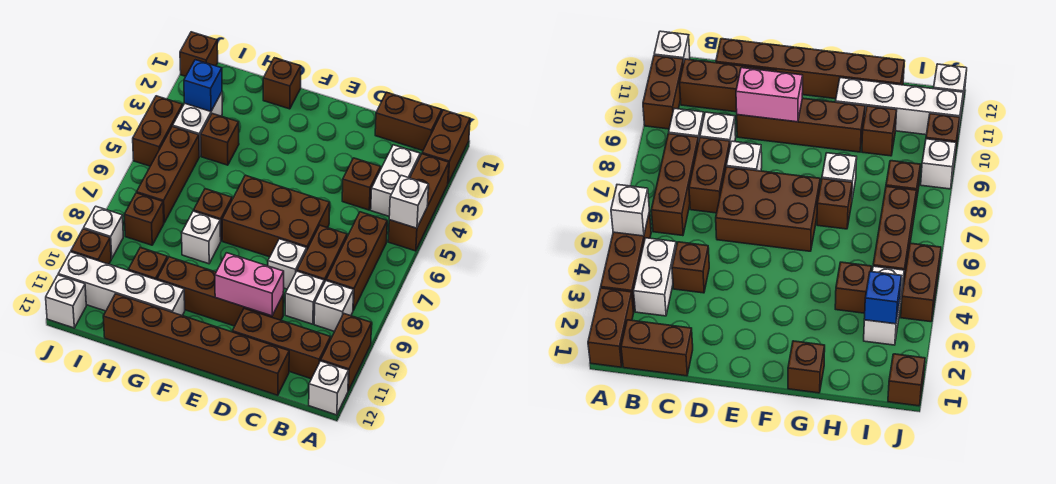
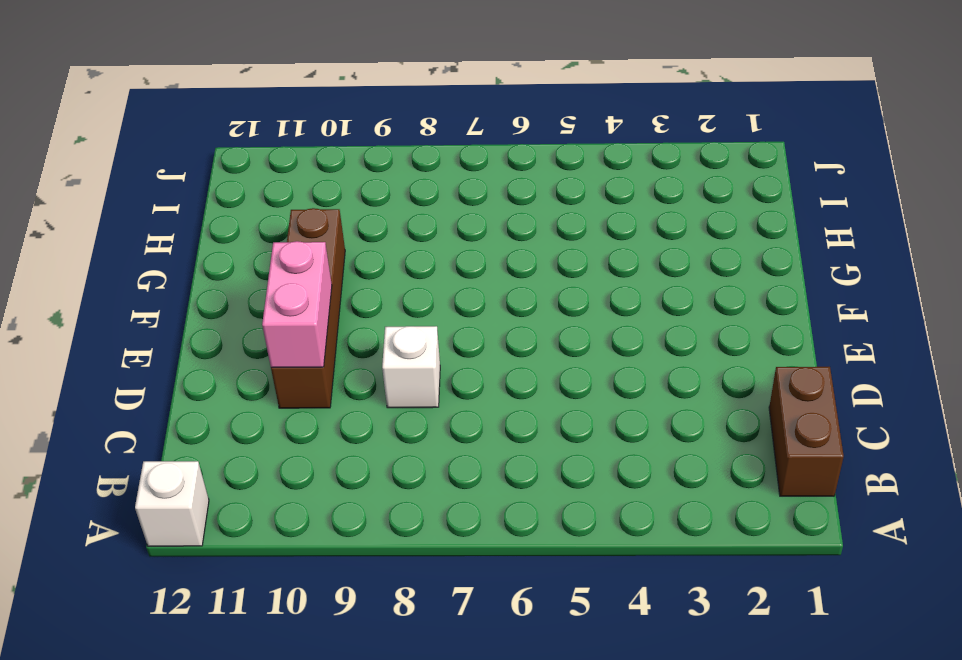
none -> brown 1x2 brick [422,110,470,183]
none -> brown 1x3 brick [388,154,449,251]
none -> brown 1x2 brick [321,314,372,391]
none -> white 1x2 brick [371,145,420,216]

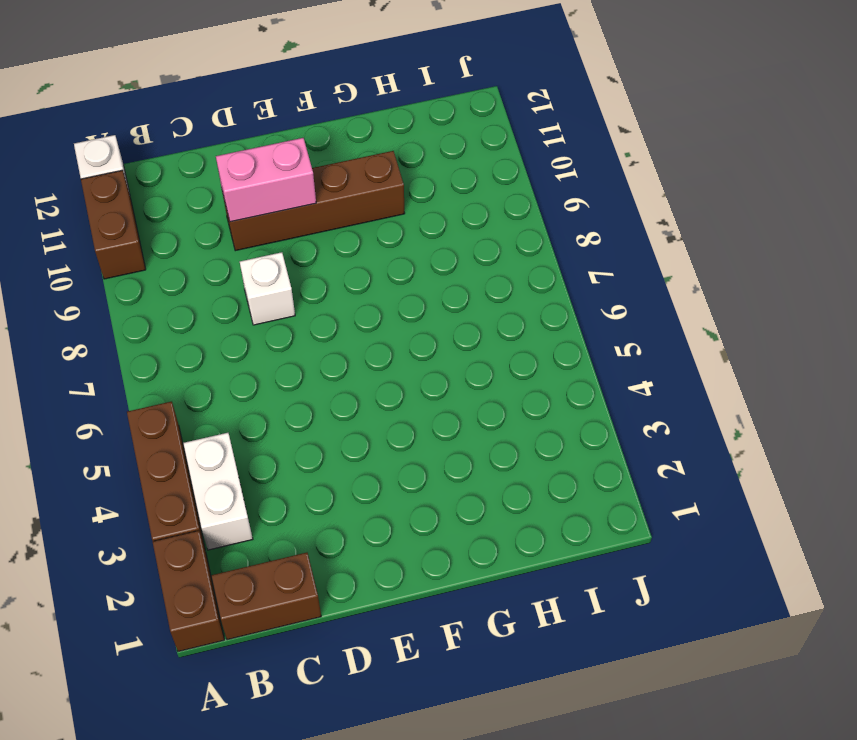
none -> brown 1x3 brick [326,212,387,310]
none -> white 1x1 brick [314,281,354,332]
none -> brown 1x3 brick [232,309,331,379]
none -> brown 1x1 brick [342,158,381,210]

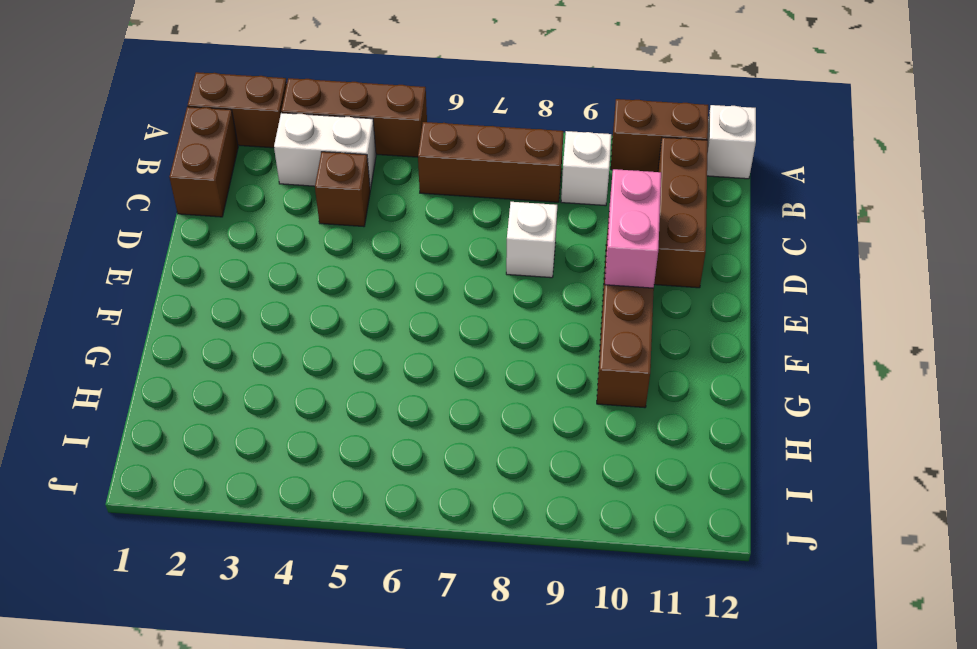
none -> brown 1x2 brick [297,225,347,283]
none -> white 1x1 brick [285,271,324,324]
none -> brown 1x6 brick [103,294,289,395]
none -> brown 2x3 brick [222,175,330,257]

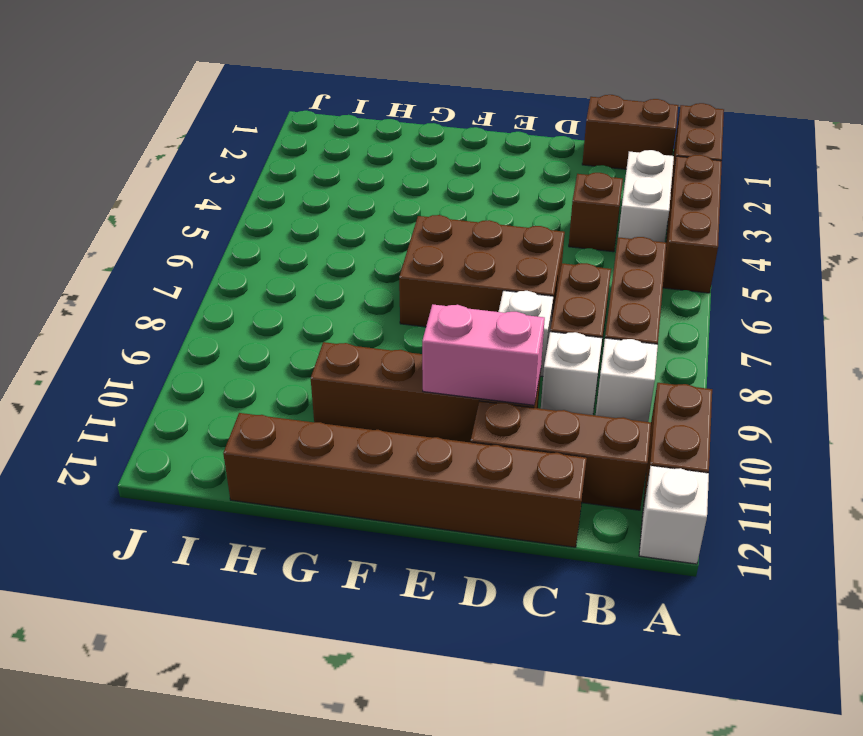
none -> brown 1x1 brick [263,58,301,109]
none -> brown 1x1 brick [194,189,232,241]
none -> white 1x1 brick [182,211,221,264]
none -> white 1x4 brick [58,252,185,316]

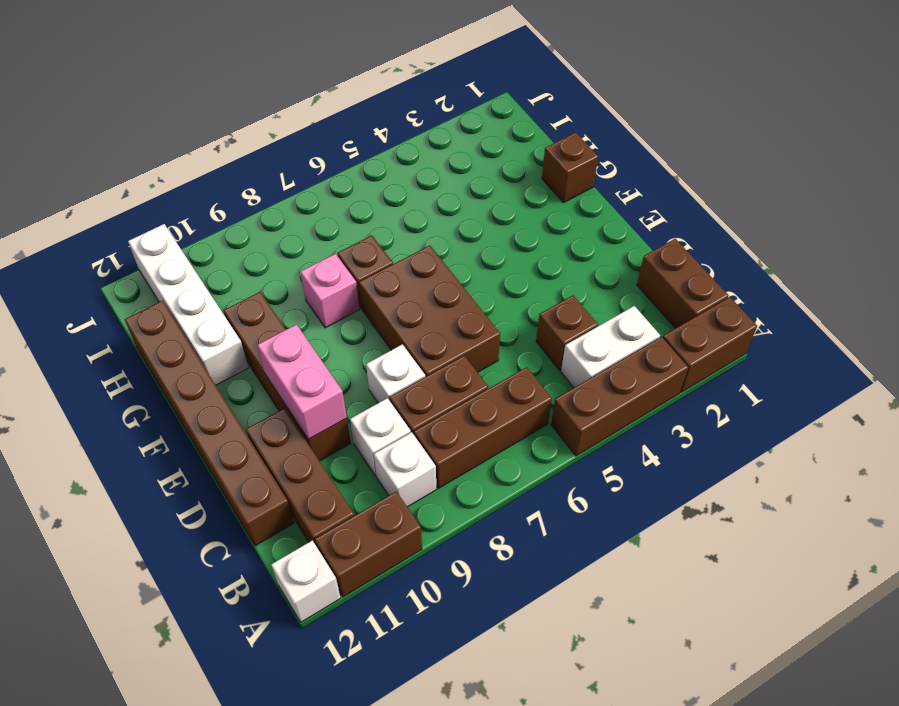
pink 1x1 brick [300,254,359,328] -> white 1x1 brick [182,211,221,264]
none -> brown 1x1 brick [201,114,239,165]
none -> brown 1x1 brick [128,248,168,280]
none -> white 1x2 brick [173,92,222,156]
none -> brown 1x3 brick [137,126,199,223]

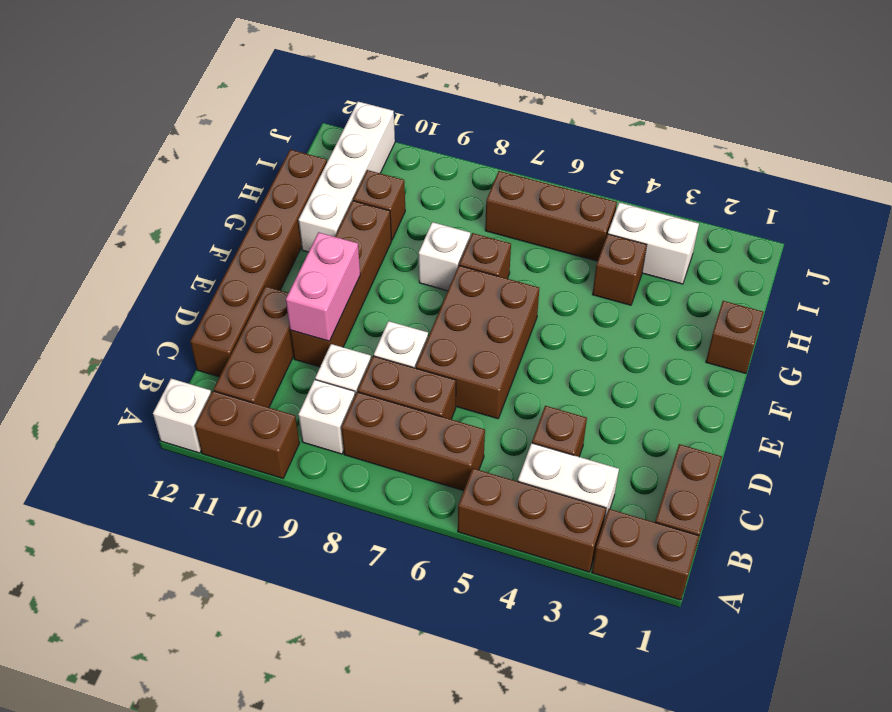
none -> brown 1x1 brick [124,193,164,245]
none -> brown 1x1 brick [180,32,218,76]
none -> brown 1x2 brick [133,96,183,166]
none -> white 1x1 brick [84,206,123,259]

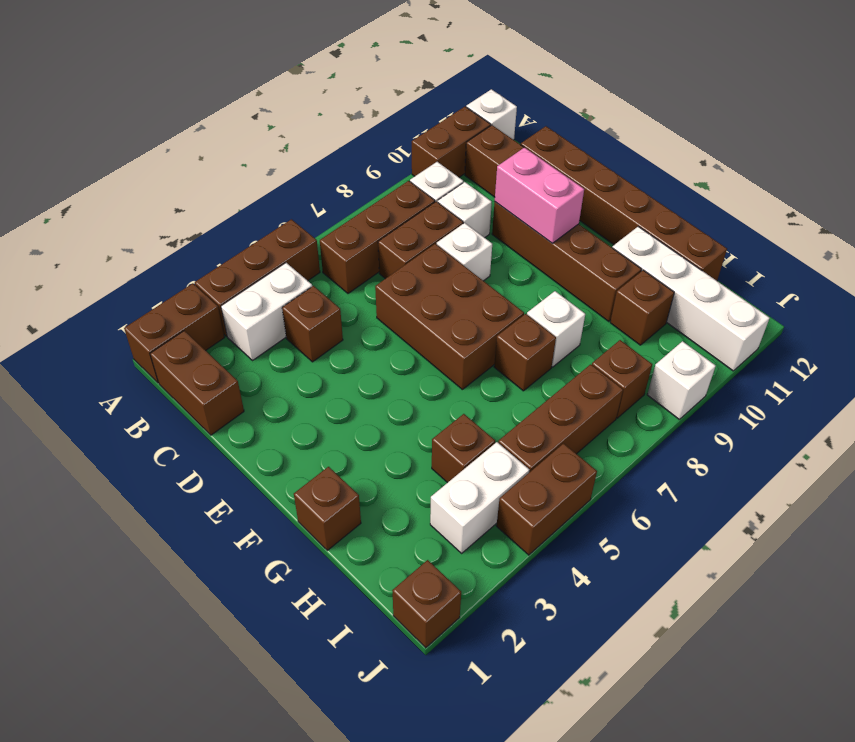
none -> brown 1x1 brick [71,229,111,264]
none -> white 1x1 brick [46,275,86,328]
none -> white 1x1 brick [389,175,429,228]
none -> blue 1x1 brick [184,60,222,111]

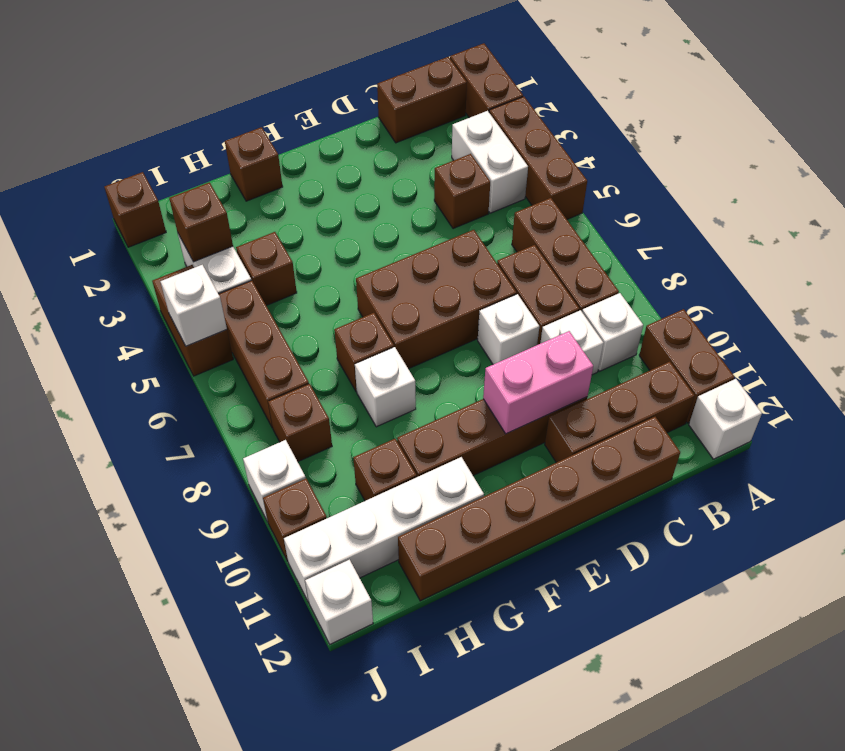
brown 1x1 brick [169,182,233,262] -> blue 1x1 brick [184,60,222,111]
white 1x1 brick [160,265,227,346] -> white 1x1 brick moved to [389,175,429,228]

